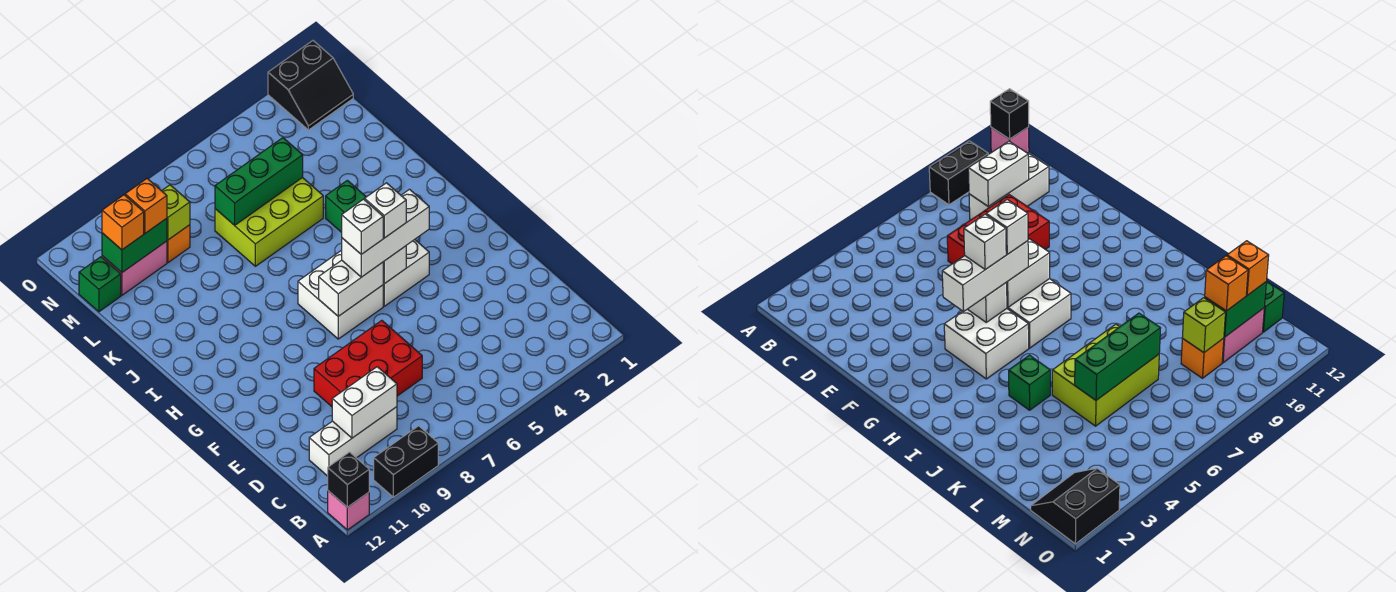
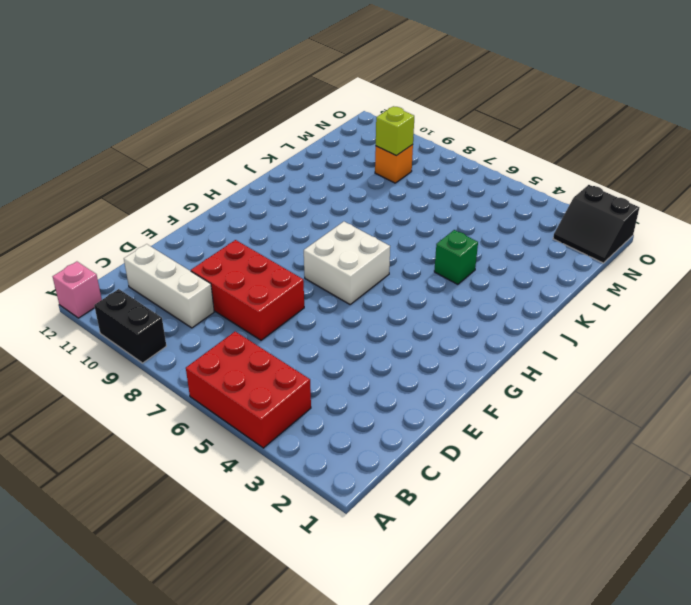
red 2x3 brick [186,331,311,448] -> none
none -> white 2x2 brick [383,240,429,306]
none -> lime 2x3 brick [215,177,323,266]
none -> pink 1x2 brick [102,241,167,295]

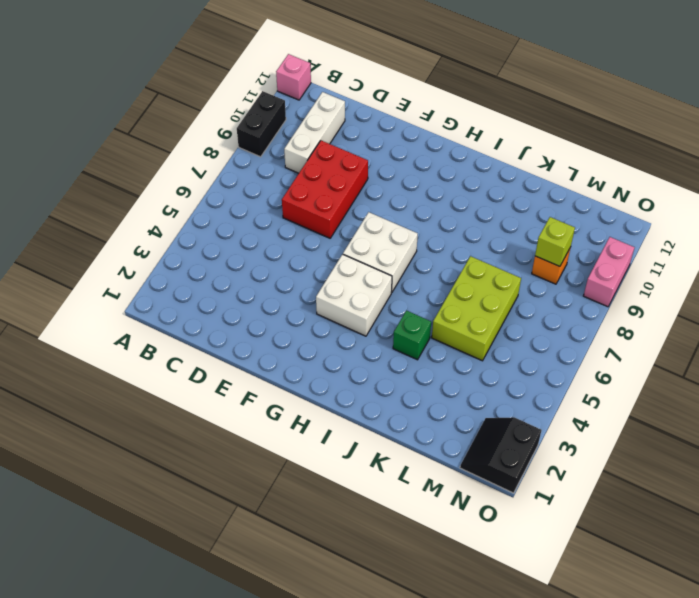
pink 1x2 brick [584,237,635,307] -> pink 1x2 brick moved to [102,241,167,295]
none -> green 1x1 brick [79,257,121,312]
none -> black 1x1 brick [328,452,369,507]
none -> white 1x2 brick [332,367,397,438]

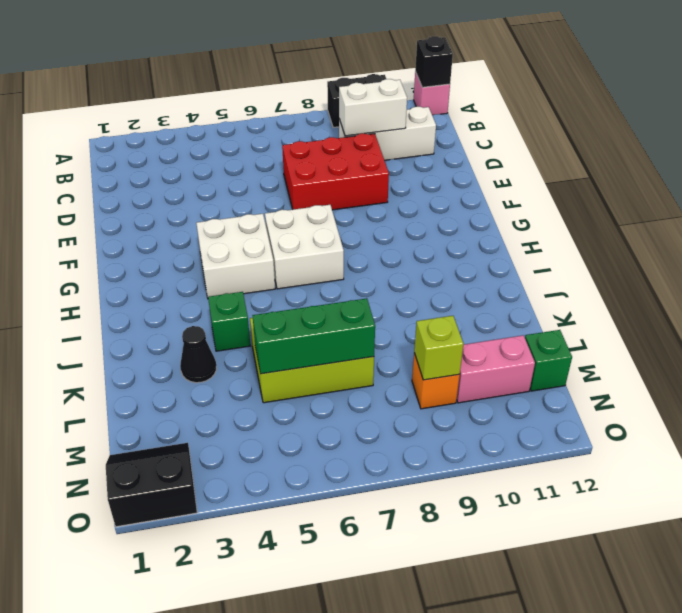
black 1x1 cone [180,326,216,383] -> none
none -> white 1x1 brick [383,246,406,284]
none -> white 1x2 brick [319,260,383,316]
none -> green 1x2 brick [102,218,167,273]

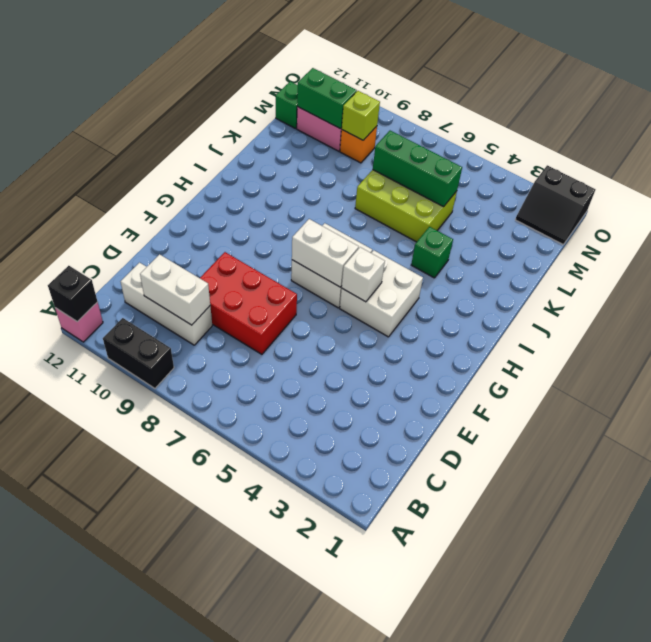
none -> white 1x3 brick [342,189,429,277]
none -> orange 1x1 brick [125,179,167,233]
none -> orange 1x1 brick [102,195,144,250]

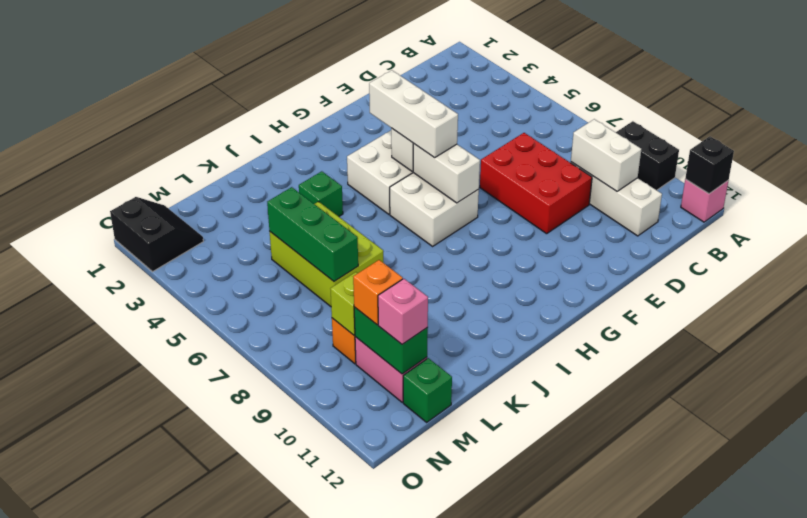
pink 1x1 brick [378,279,428,344] -> orange 1x1 brick [102,195,144,250]
none -> white 1x1 brick [364,183,406,238]
none -> white 1x1 brick [342,199,383,254]

